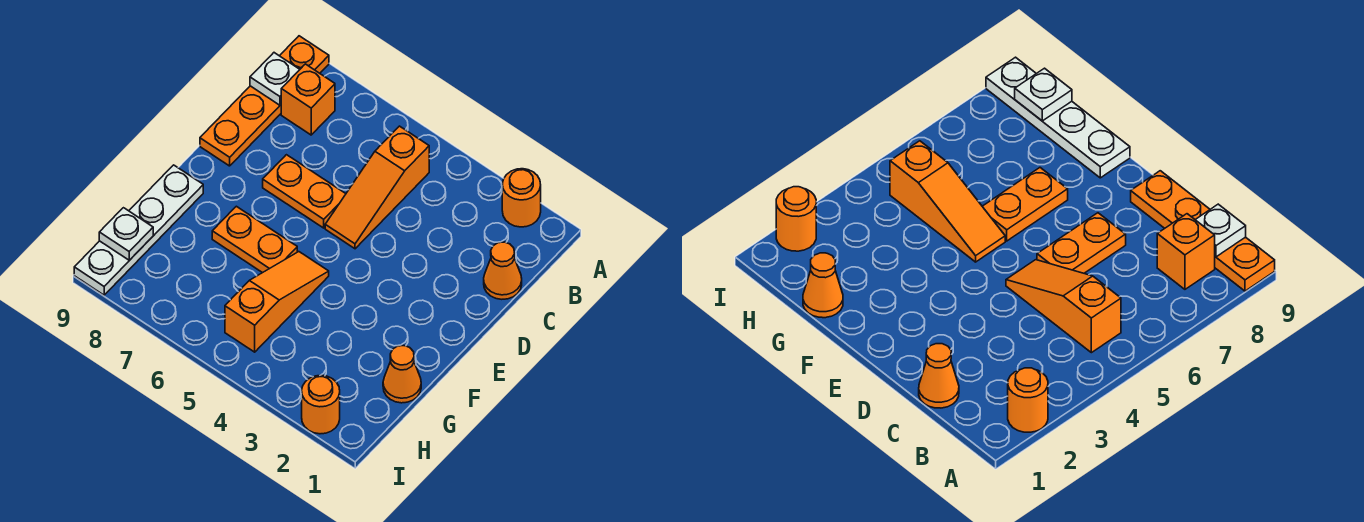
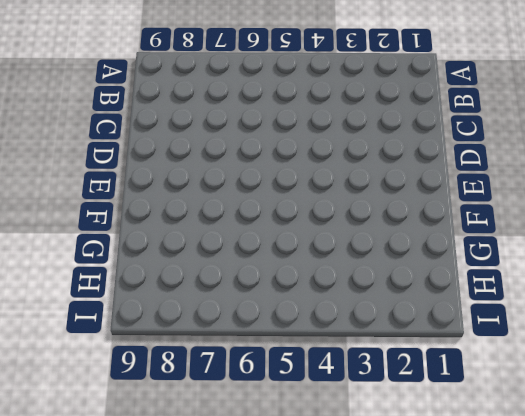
none -> orange 1x1 round brick [502,169,541,227]
none -> orange 1x4 plate [200,36,329,166]
none -> orange 1x3 slope [325,126,429,249]

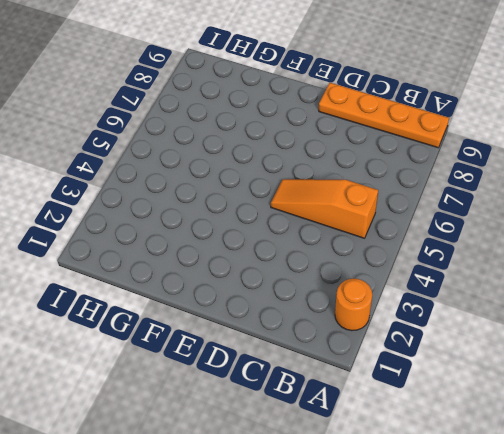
none -> orange 1x1 brick [281,64,335,135]
none -> orange 1x1 cone [484,242,522,299]
none -> orange 1x2 plate [263,155,346,228]

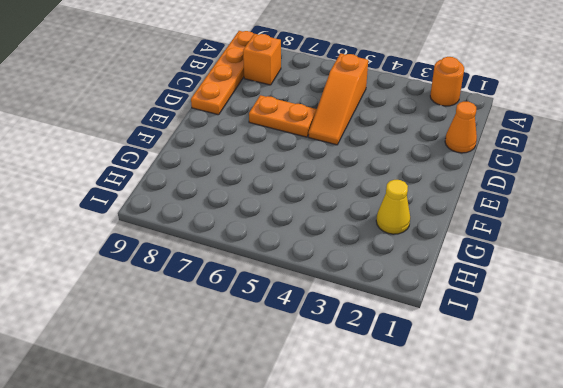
yellow 1x1 cone [376,180,410,234] -> none
none -> orange 1x3 slope [225,252,329,352]
none -> orange 1x2 plate [212,206,297,273]
none -> white 1x4 plate [74,165,203,295]

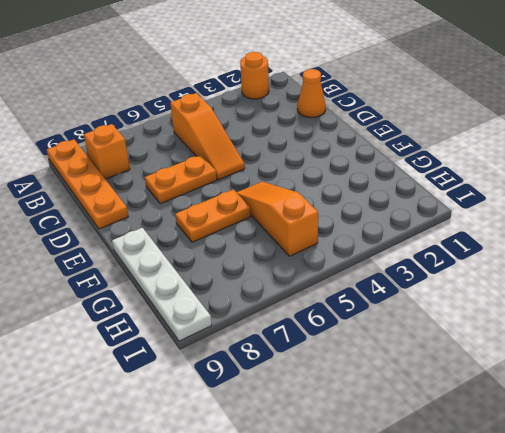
none -> orange 1x1 cone [383,346,421,403]
none -> orange 1x1 round brick [302,375,340,434]
none -> white 1x1 plate [250,53,300,105]

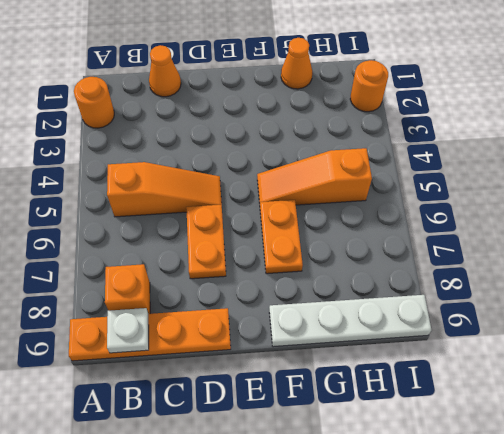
none -> white 1x1 plate [99,208,153,260]

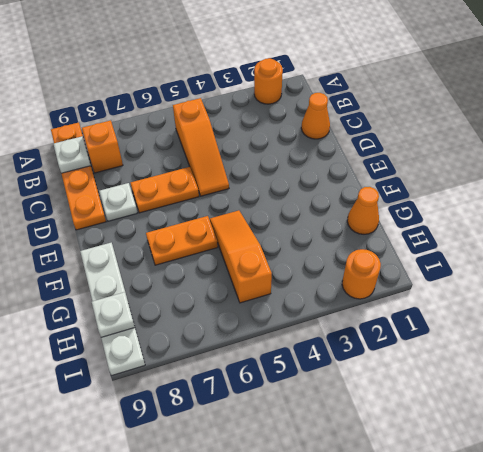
white 1x1 plate [99,183,137,221] -> none

